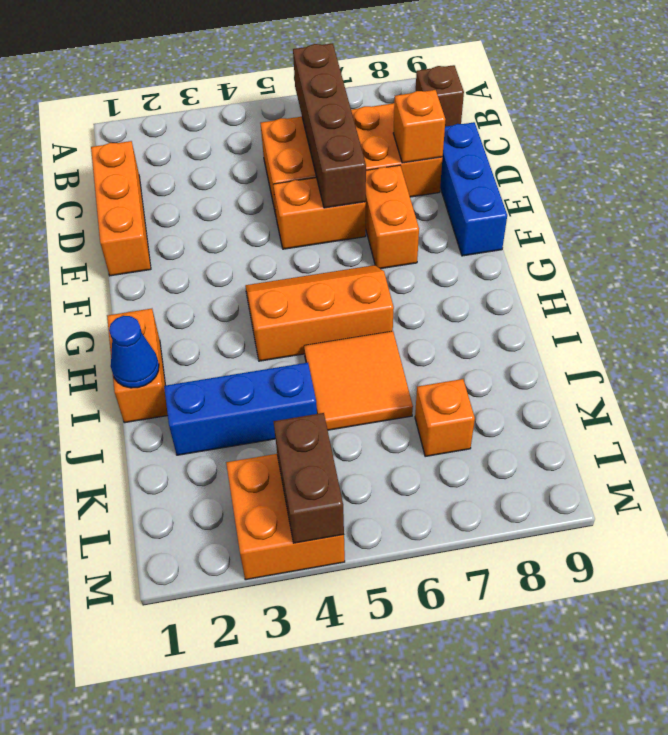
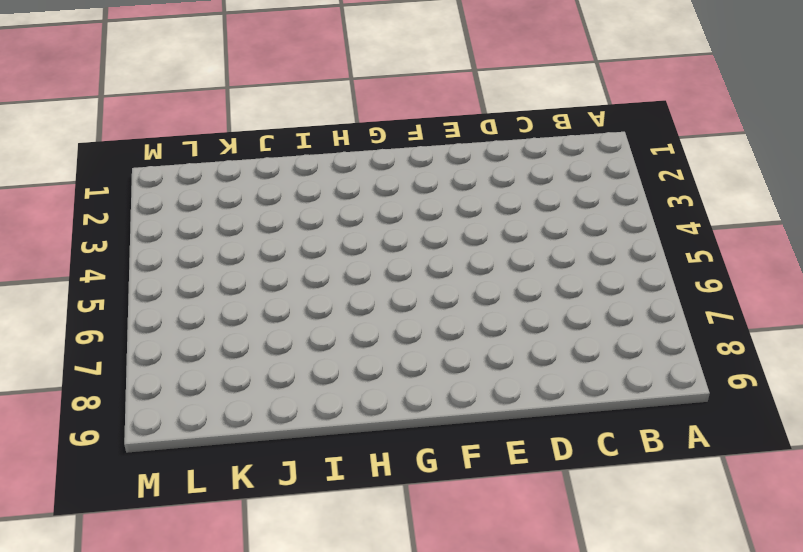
none -> brown 1x1 brick [416,65,464,127]
none -> orange 1x3 brick [91,141,151,276]
none -> orange 2x4 brick [260,103,443,214]

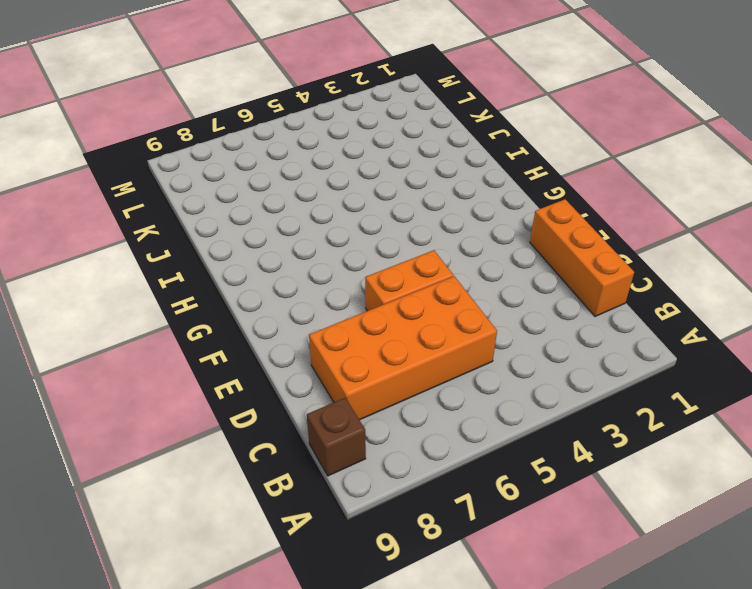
none -> blue 1x3 brick [440,122,507,256]
none -> orange 1x2 brick [366,165,419,269]
none -> orange 2x3 slope [246,265,394,361]

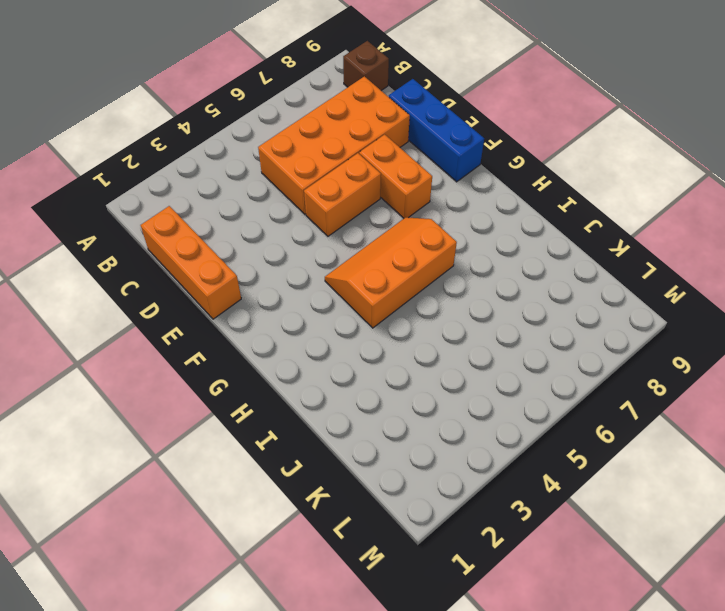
none -> orange 1x2 brick [107,309,168,423]
none -> orange 2x2 tile [304,331,413,430]
none -> blue 1x3 brick [164,363,317,455]

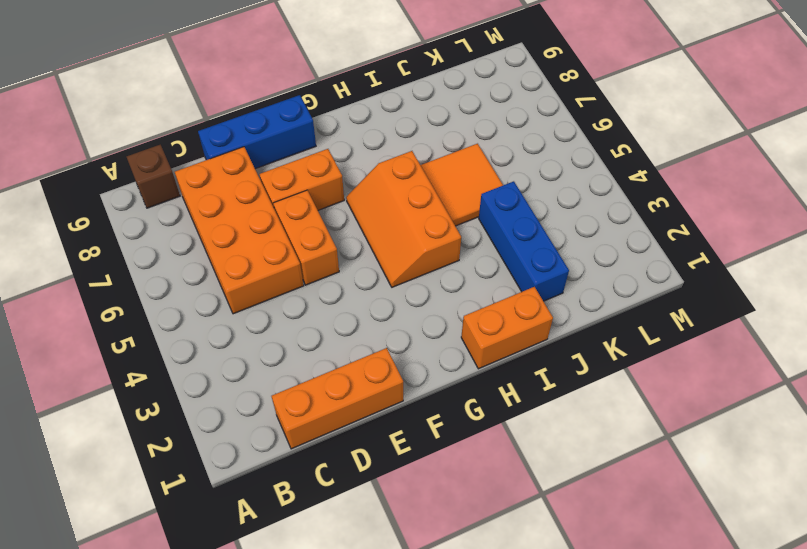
none -> orange 1x1 brick [415,379,475,457]
none -> orange 2x2 brick [226,454,345,580]
none -> brown 1x4 brick [293,43,366,208]

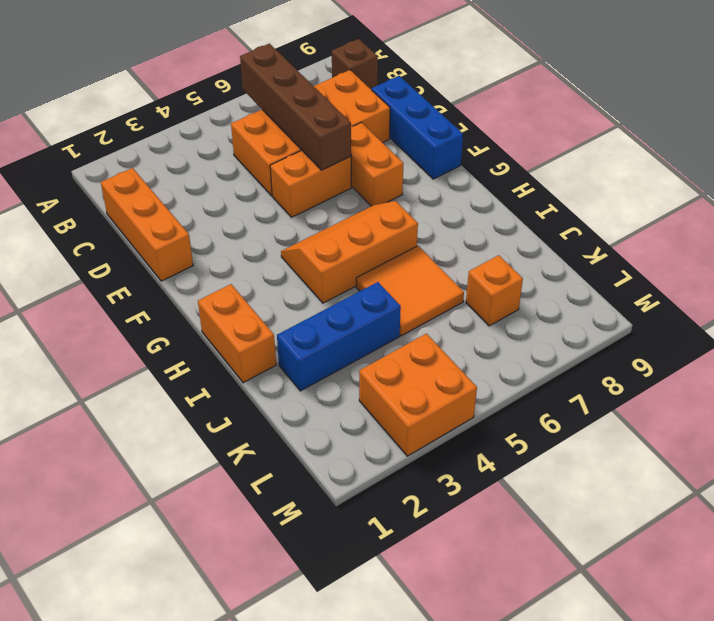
none -> orange 1x1 brick [393,90,446,163]
none -> blue 1x1 cone [109,316,159,388]
none -> brown 1x2 brick [273,413,344,543]

